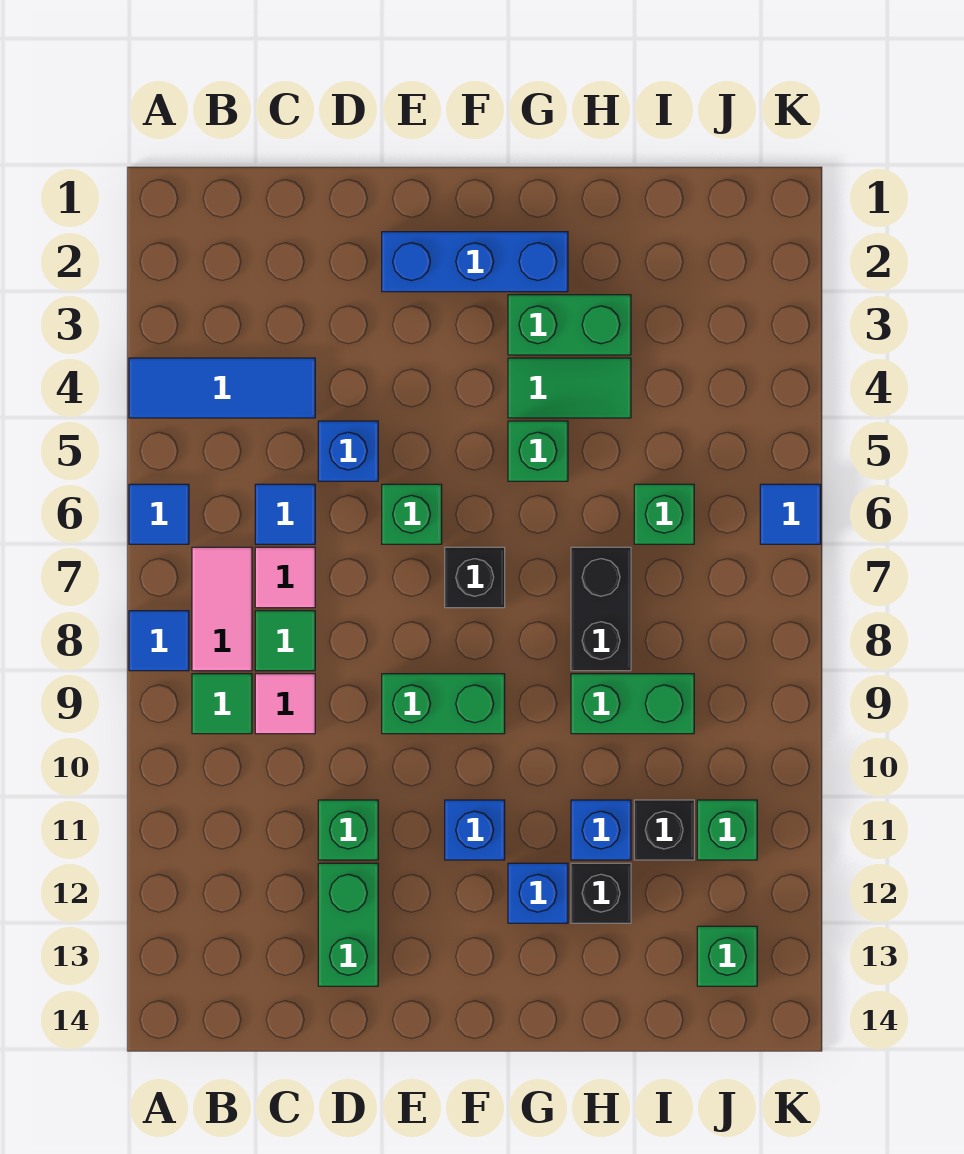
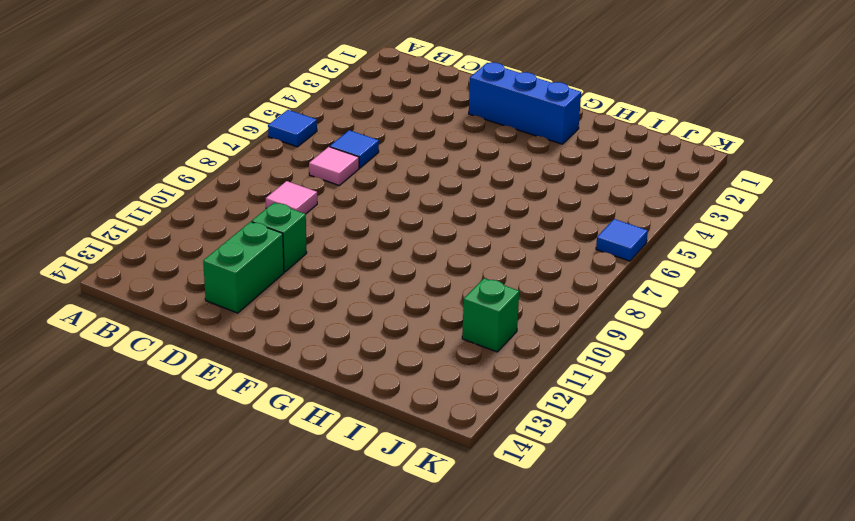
none -> blue 1x3 tile [129,358,315,418]
none -> blue 1x1 tile [129,611,189,671]
none -> pink 1x2 tile [192,547,252,671]
none -> green 1x1 tile [192,674,252,734]

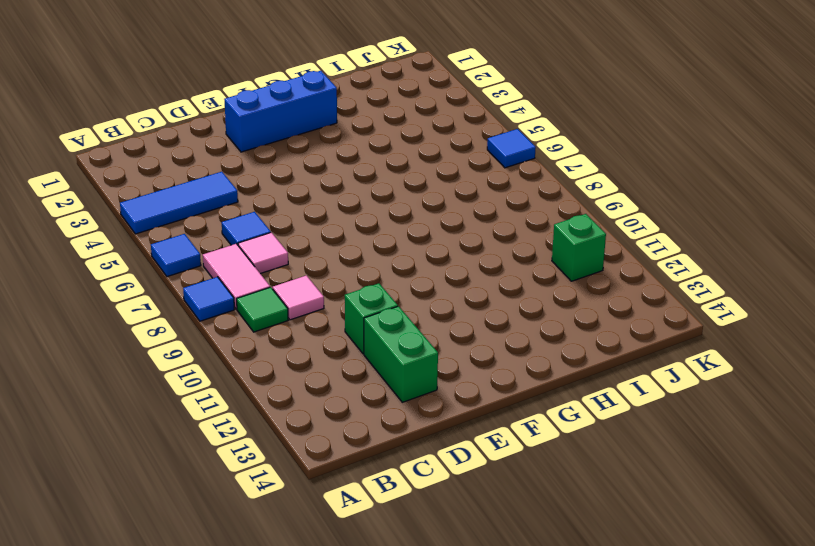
none -> green 1x1 tile [255,611,315,671]
none -> blue 1x1 brick [318,421,378,481]
none -> green 1x1 brick [382,484,442,544]
none -> green 1x2 brick [382,674,505,734]

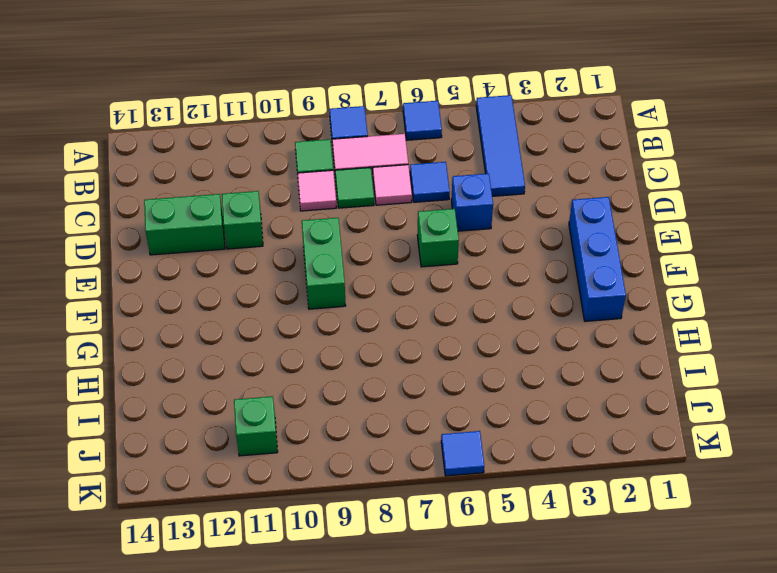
none -> black 1x1 brick [445,547,505,608]
none -> blue 1x1 brick [445,800,505,860]
none -> green 1x2 brick [508,295,631,355]
none -> green 1x2 tile [508,358,631,418]

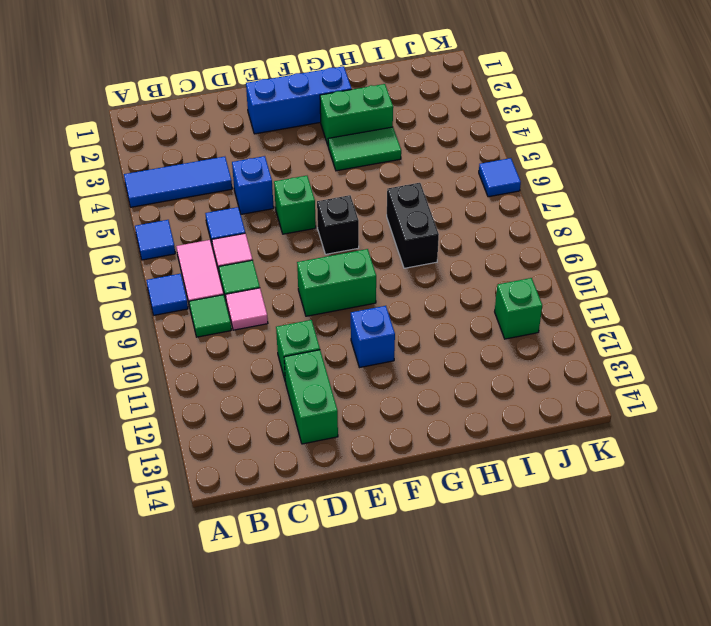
none -> green 1x1 brick [508,421,568,481]
none -> blue 1x1 brick [508,863,568,923]
none -> green 1x2 brick [571,674,694,734]
none -> blue 1x1 brick [571,800,631,860]

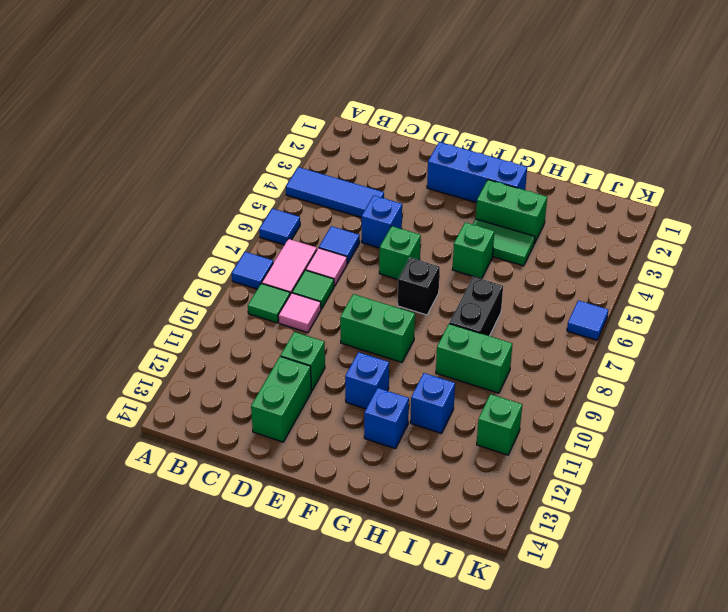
none -> black 1x1 brick [571,863,631,923]
none -> green 1x1 brick [634,484,694,544]
none -> black 1x1 brick [634,800,694,860]
none -> green 1x1 brick [697,926,757,986]

